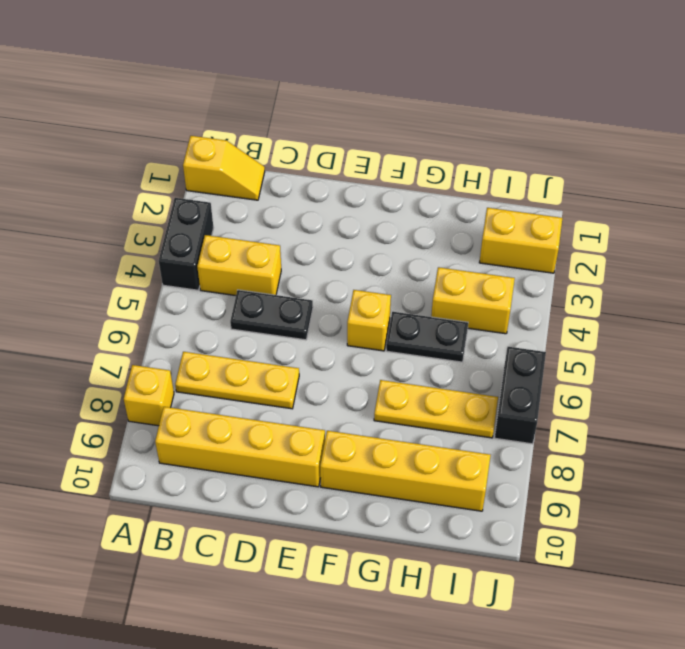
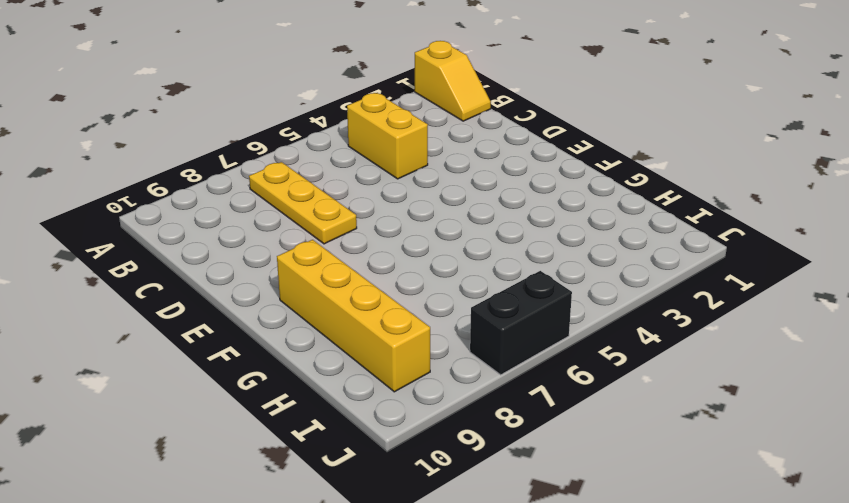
none -> black 1x2 brick [159,198,214,290]
none -> yellow 1x1 brick [124,365,174,426]
none -> yellow 1x4 brick [155,407,325,487]

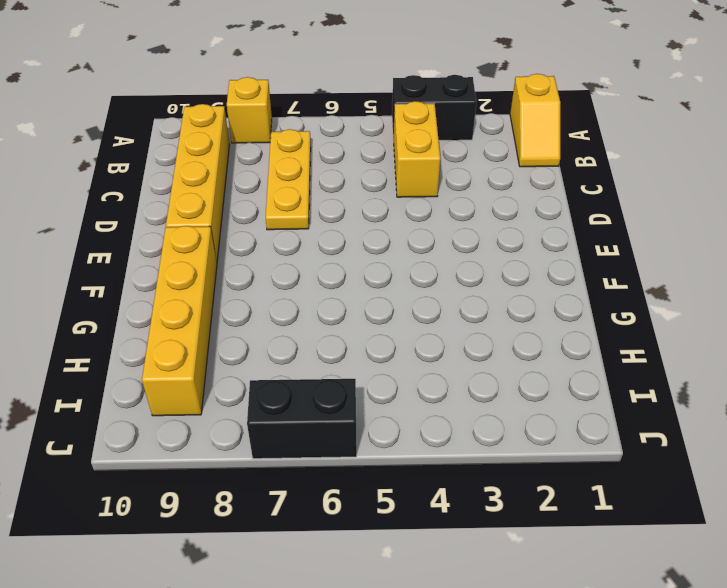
none -> black 1x2 plate [230,290,313,340]
none -> yellow 1x1 brick [347,290,391,351]
none -> black 1x2 plate [386,312,468,362]

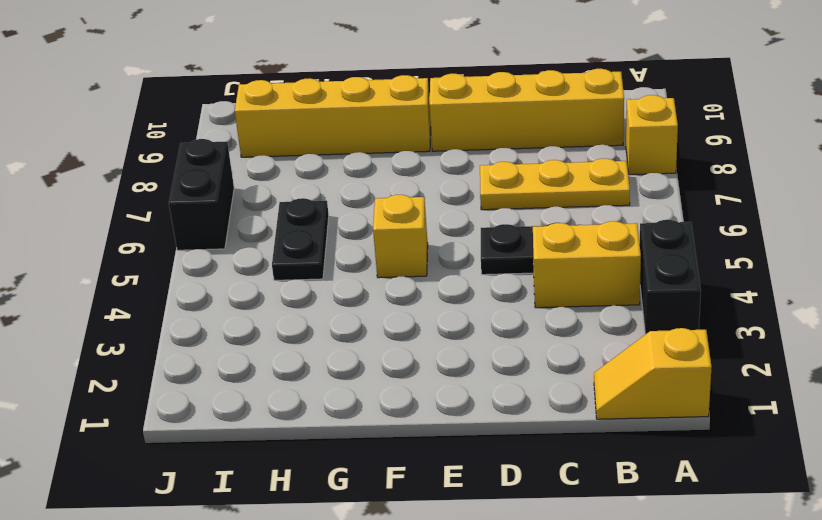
black 1x2 plate [272,198,329,280] -> black 1x2 plate turned to [386,312,468,362]
none -> yellow 1x3 plate [374,380,498,438]
none -> yellow 1x2 brick [431,267,515,334]
none -> yellow 1x2 brick [479,208,562,273]

